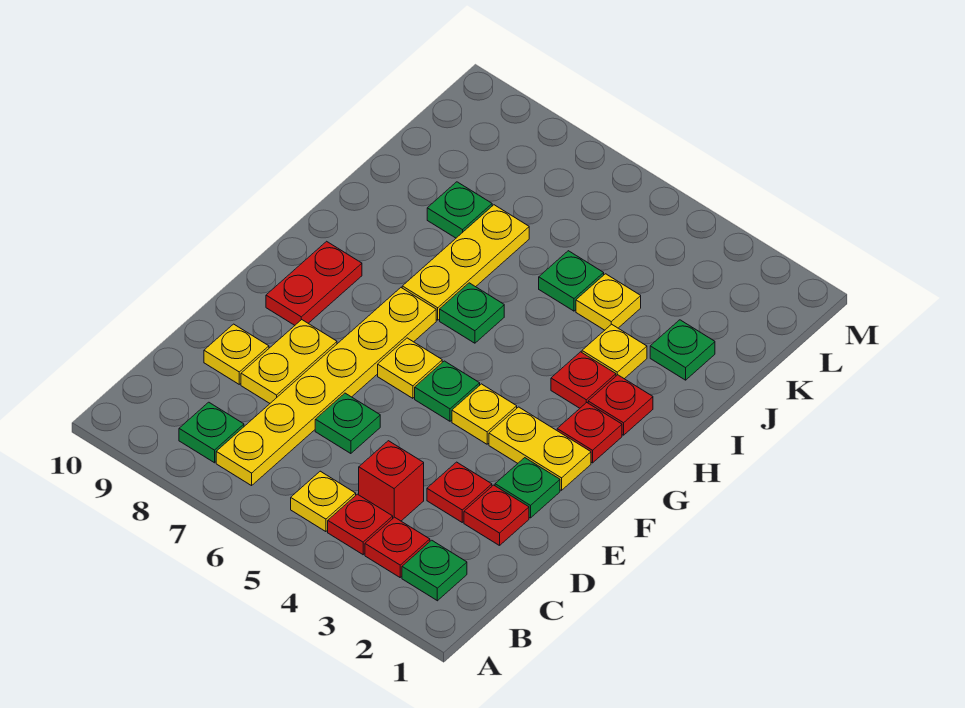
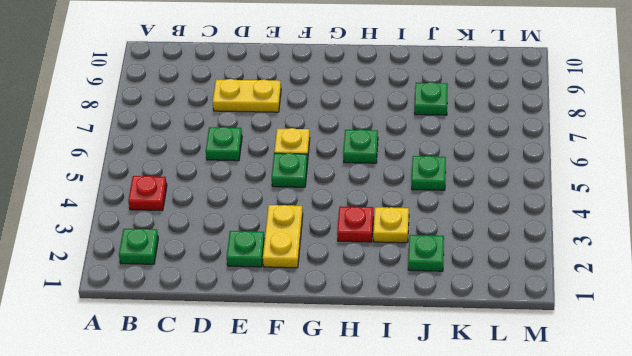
none -> red 1x1 plate [365,517,430,577]
none -> yellow 1x1 plate [291,471,356,532]
none -> yellow 1x6 plate [216,288,436,486]

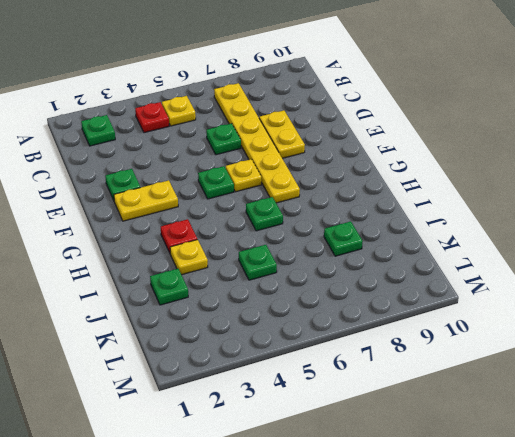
none -> red 1x1 plate [365,517,430,577]
none -> green 1x1 plate [179,402,244,463]
none -> red 1x1 brick [359,441,424,521]

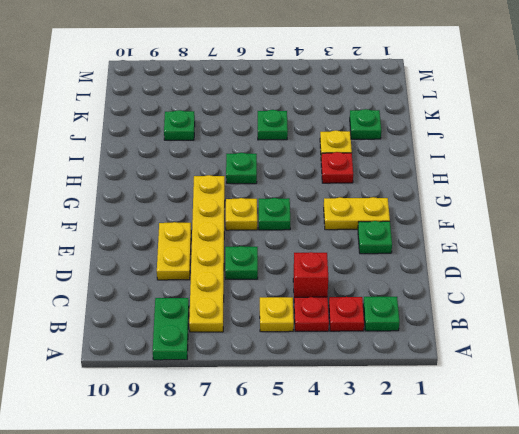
green 1x2 plate [153,298,189,360] -> green 1x1 plate [179,402,244,463]
none -> red 1x1 plate [464,485,529,546]
none -> red 1x1 plate [427,462,492,522]
none -> yellow 1x1 plate [204,324,269,384]

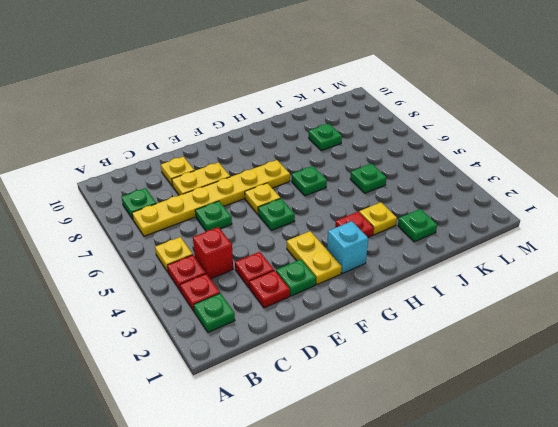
cyan 1x1 brick [327,221,368,273] -> red 1x1 plate [557,402,622,463]
none -> yellow 1x1 plate [452,384,517,444]
none -> red 1x2 plate [266,241,362,325]
none -> red 1x1 plate [588,375,653,435]

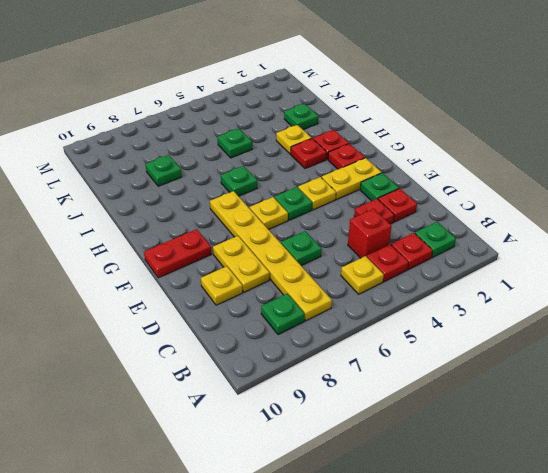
red 1x2 plate [144,229,211,278] -> red 1x2 plate turned to [266,241,362,325]
none -> yellow 1x3 plate [402,205,529,320]
none -> yellow 1x1 plate [576,274,641,330]

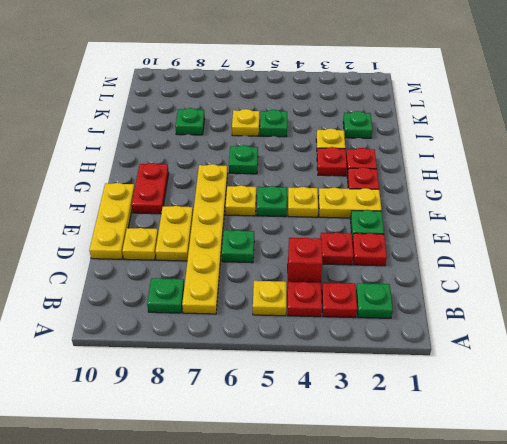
yellow 1x3 plate [89,183,135,259] -> yellow 1x3 plate moved to [402,205,529,320]
yellow 1x1 plate [232,109,260,136] -> yellow 1x1 plate moved to [576,274,641,330]

